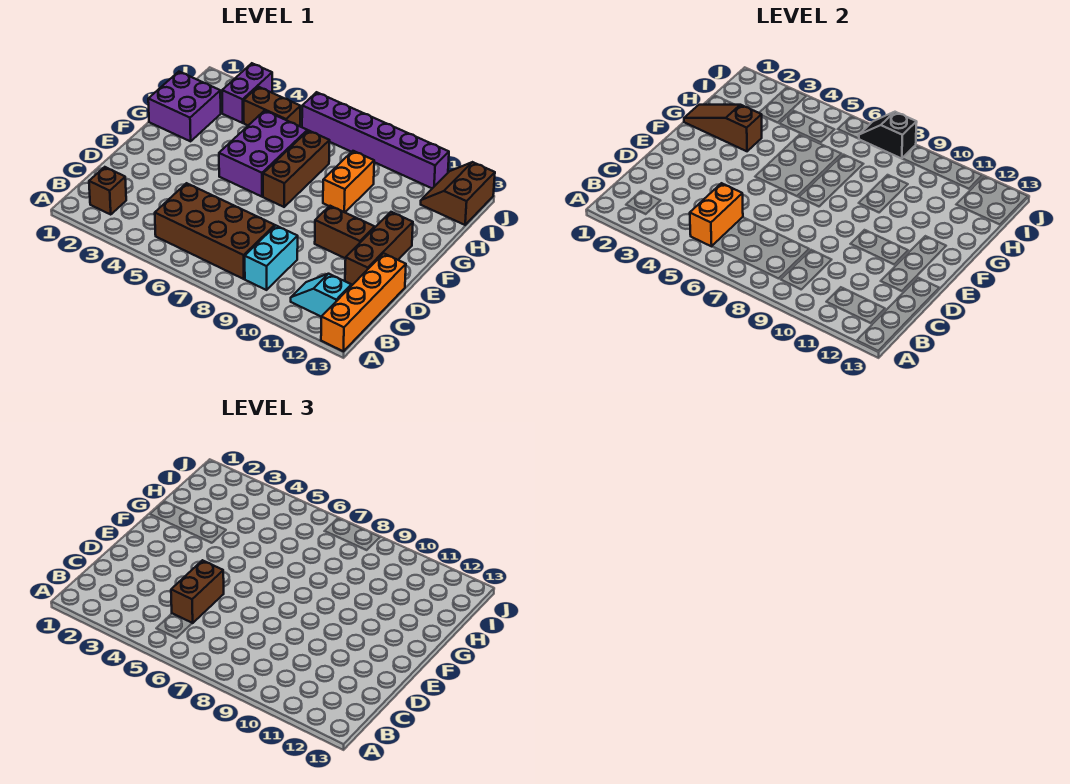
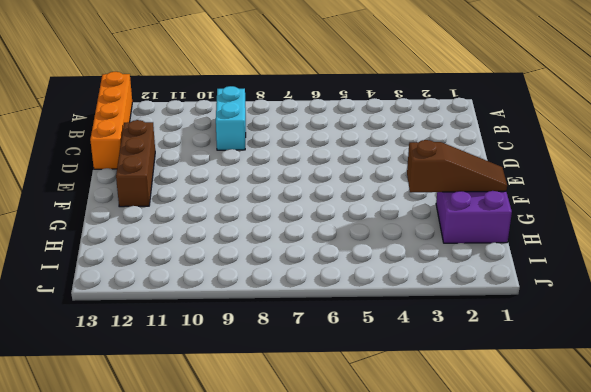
none -> brown 1x1 brick [89,167,126,214]
none -> brown 2x4 brick [155,183,275,279]
none -> cyan 1x2 slope [291,274,351,317]

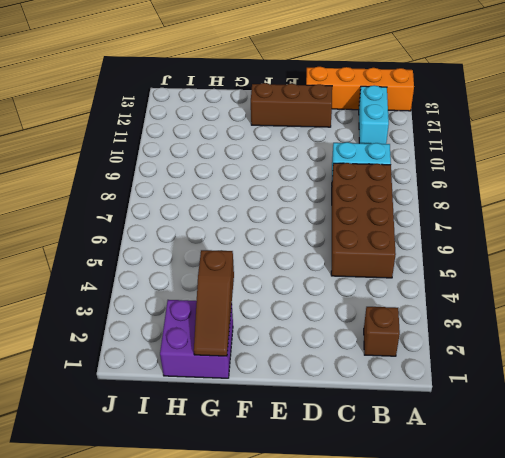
cyan 1x2 brick [359,85,389,144] -> cyan 1x2 slope [291,274,351,317]
none -> brown 1x2 brick [315,206,375,259]
none -> purple 2x3 brick [219,111,307,197]
none -> brown 1x3 brick [263,131,330,207]

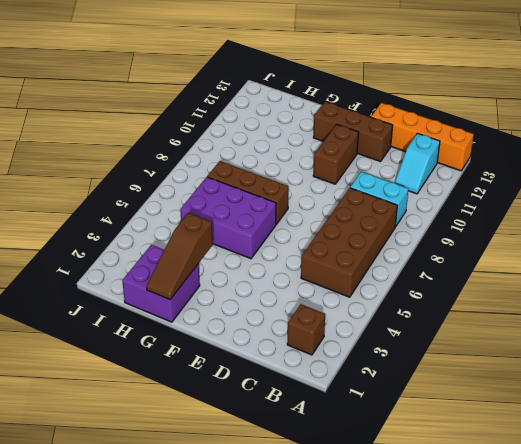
none -> orange 1x2 brick [323,151,374,212]
none -> purple 1x2 brick [222,63,272,123]
none -> brown 1x2 brick [244,87,301,126]

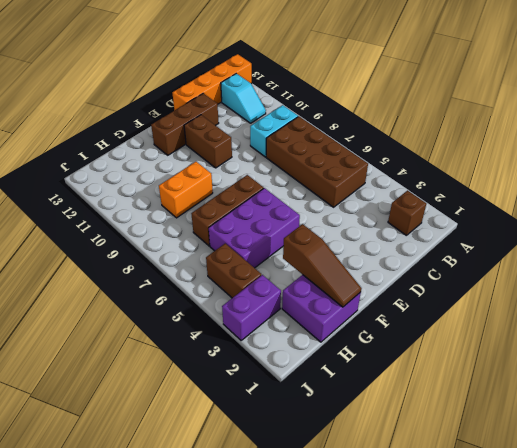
none -> brown 2x2 slope [421,162,495,225]
none -> purple 1x6 brick [302,92,449,188]
none -> orange 1x2 brick [690,183,743,246]

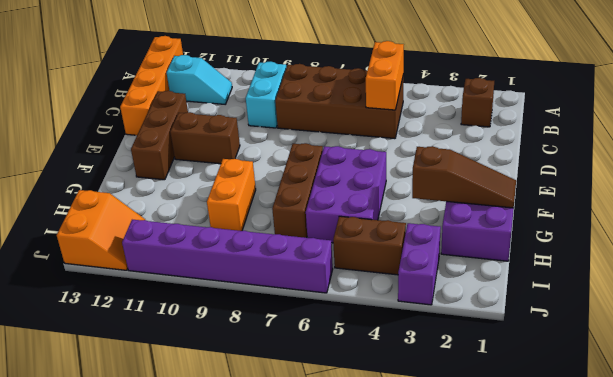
orange 2x2 slope [57,190,145,270] -> brown 2x2 slope [421,162,495,225]
none -> black 1x2 slope [859,112,917,158]
none -> brown 1x2 brick [171,560,224,623]

